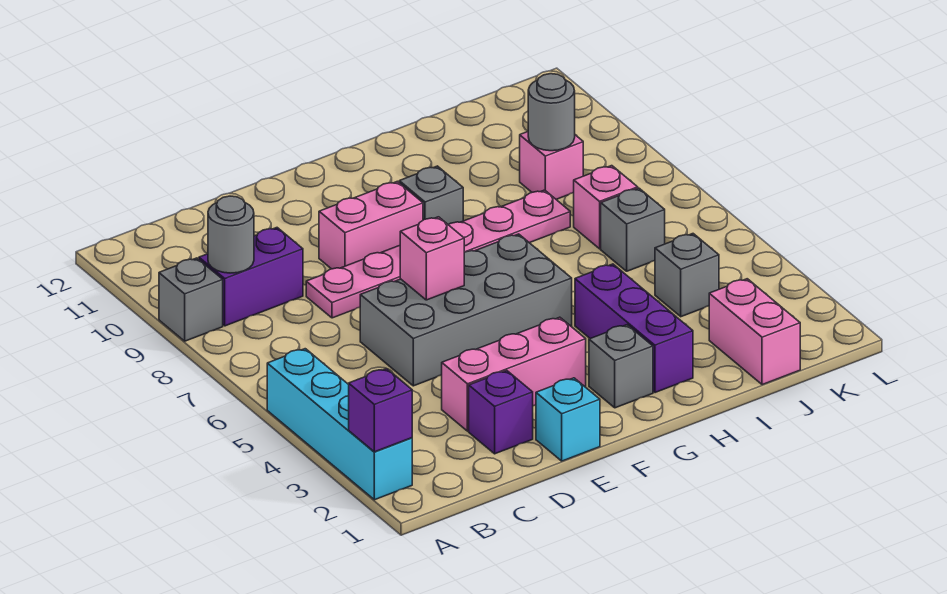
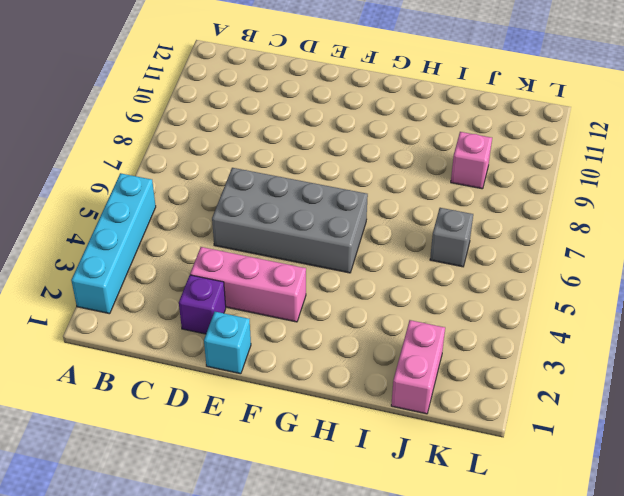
none -> grey 1x1 brick [159,258,223,341]
none -> purple 1x2 brick [199,228,303,326]
none -> pink 1x6 plate [306,190,570,318]

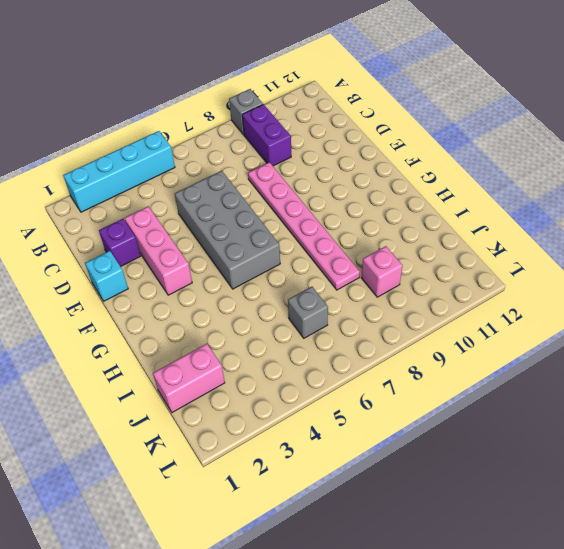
none -> pink 1x2 brick [319,181,423,269]
none -> grey 1x1 brick [589,325,653,408]
none -> grey 1x1 brick [399,166,463,225]

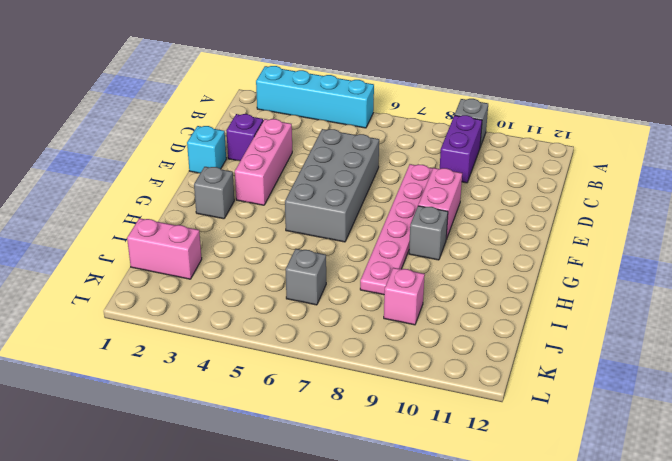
none -> purple 1x3 brick [575,264,693,393]
none -> grey 1x1 brick [655,234,719,317]
none -> pink 1x1 brick [574,166,638,249]

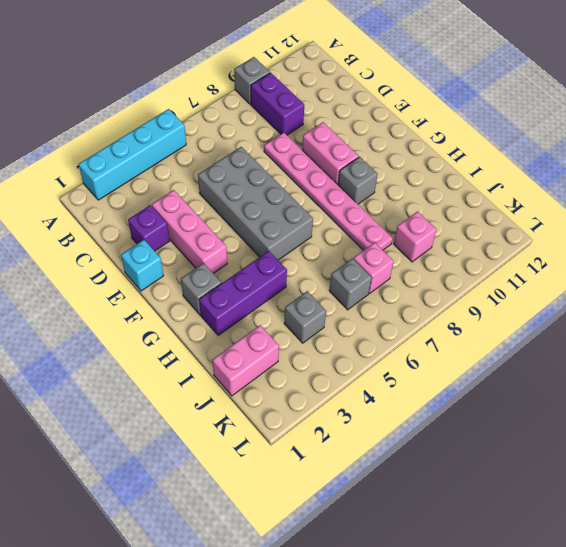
none -> purple 1x1 brick [349,369,412,452]
none -> grey 1x1 round brick [208,196,254,273]
none -> pink 1x1 brick [400,217,464,300]

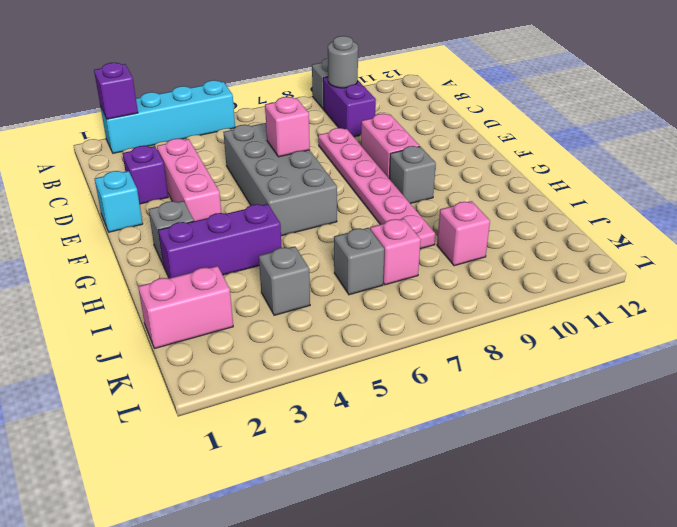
none -> grey 1x1 round brick [528,74,575,151]

